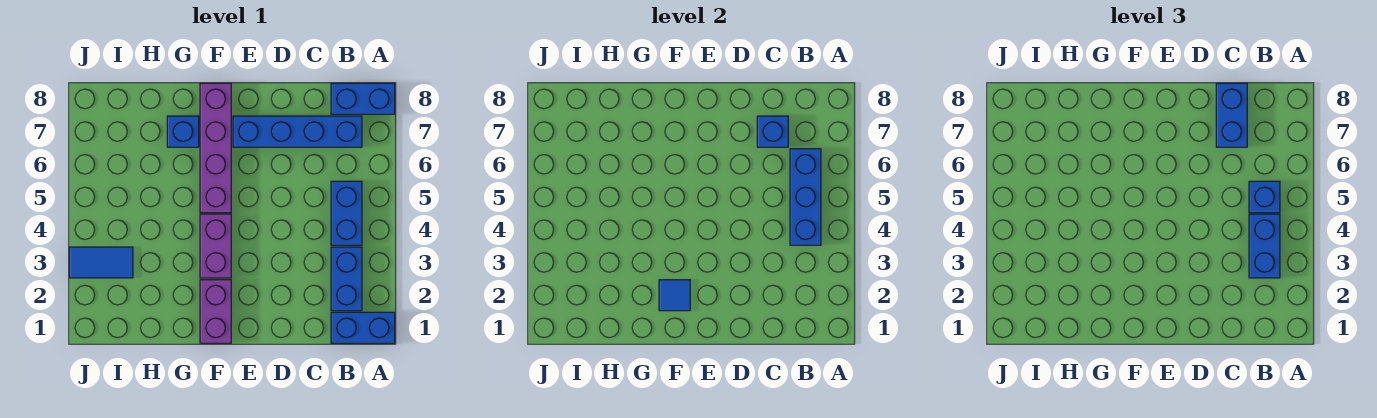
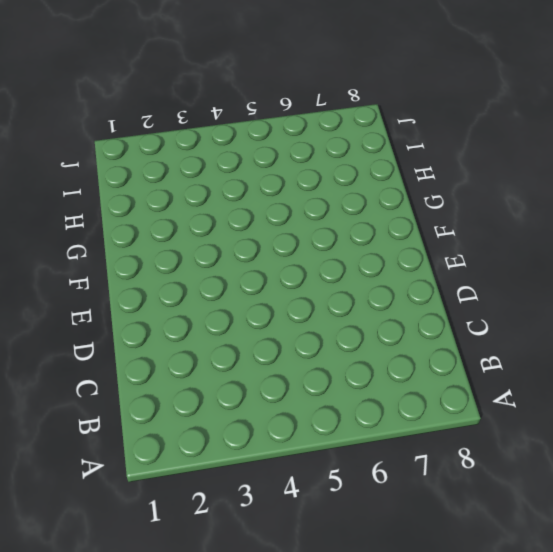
none -> blue 1x2 brick [331,312,395,343]
none -> blue 1x2 brick [331,83,395,114]
none -> blue 1x2 brick [331,247,362,311]

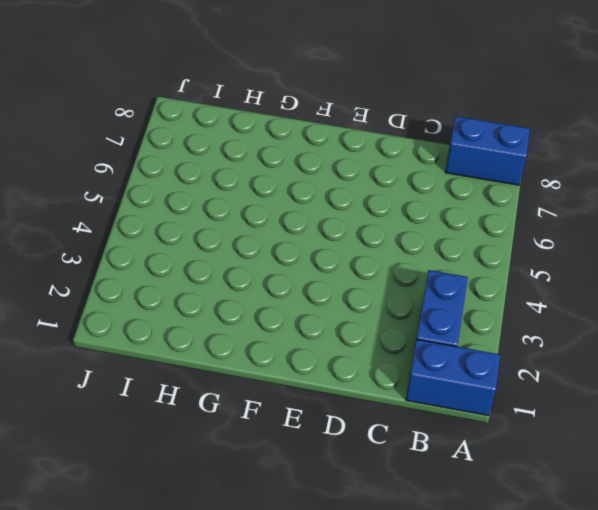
none -> blue 1x2 brick [331,181,362,245]
none -> blue 1x4 brick [233,116,362,147]
none -> purple 1x2 brick [200,280,231,343]

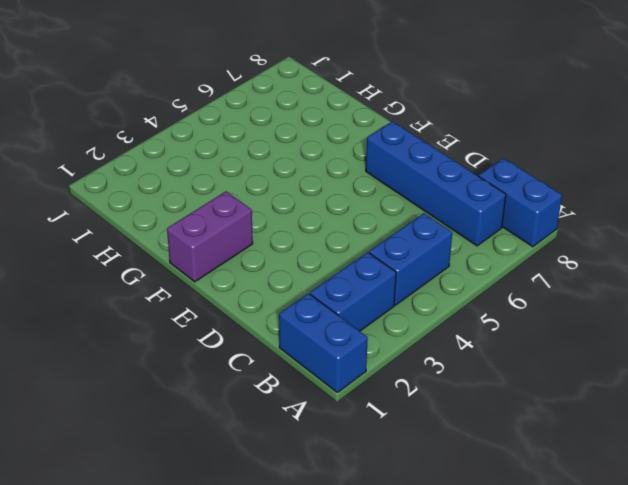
none -> purple 1x2 brick [200,214,231,278]
none -> purple 1x4 brick [200,83,231,213]
none -> blue 1x1 brick [167,116,199,147]

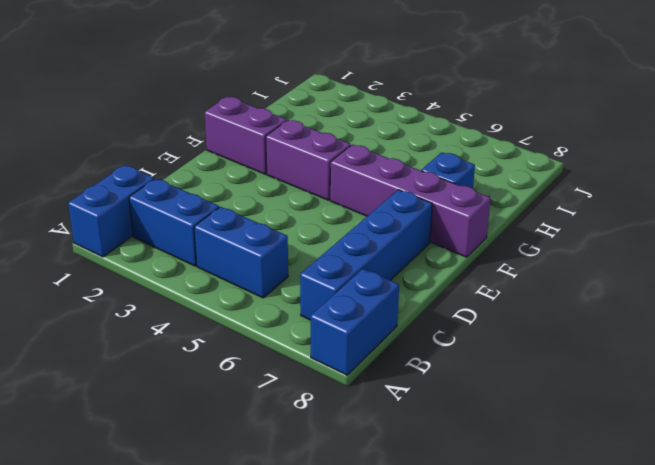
none -> blue 1x2 tile [69,247,133,278]
none -> blue 1x3 brick [790,149,821,245]
none -> blue 1x1 brick [757,116,788,147]

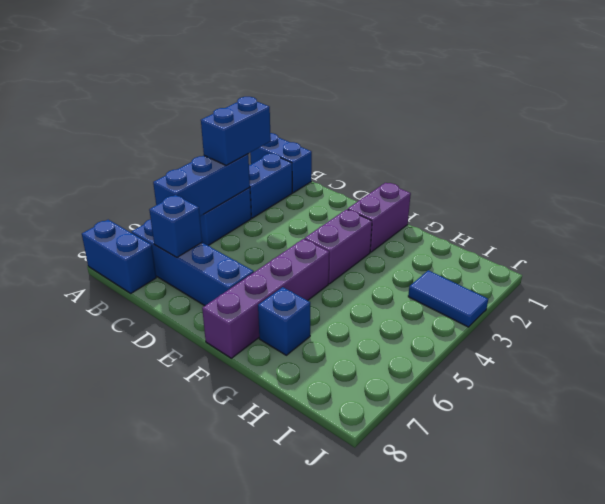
none -> blue 1x1 tile [659,280,690,311]
none -> blue 1x1 brick [1249,181,1280,213]
none -> blue 1x2 brick [1216,83,1247,147]

